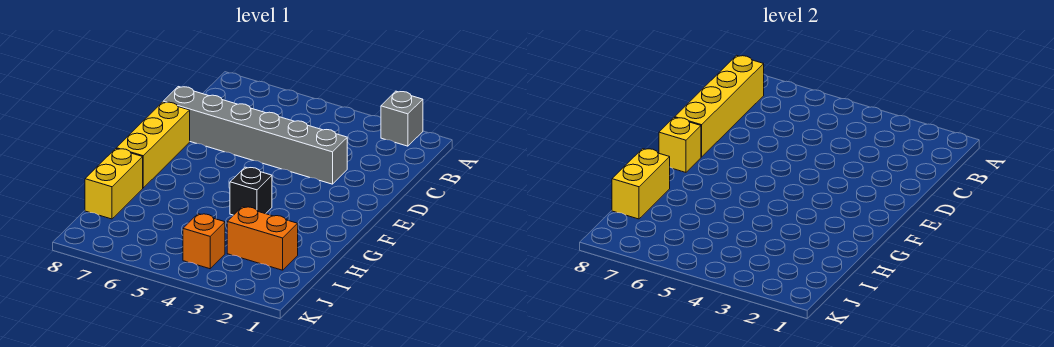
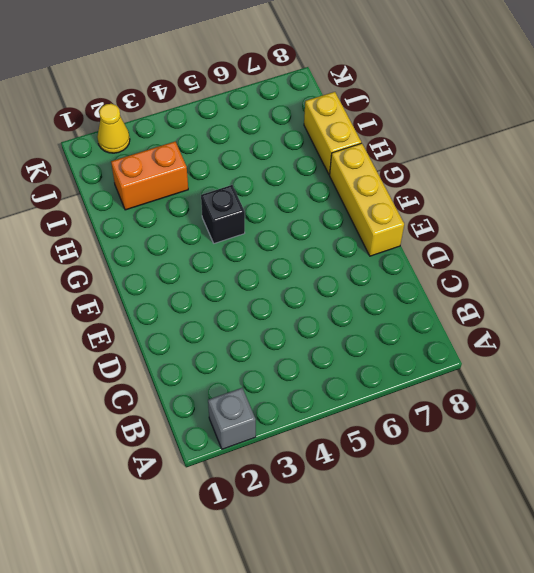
yellow 1x1 cone [97,104,130,153] -> none
none -> grey 1x6 brick [163,87,347,184]
none -> orange 1x1 brick [183,214,225,269]

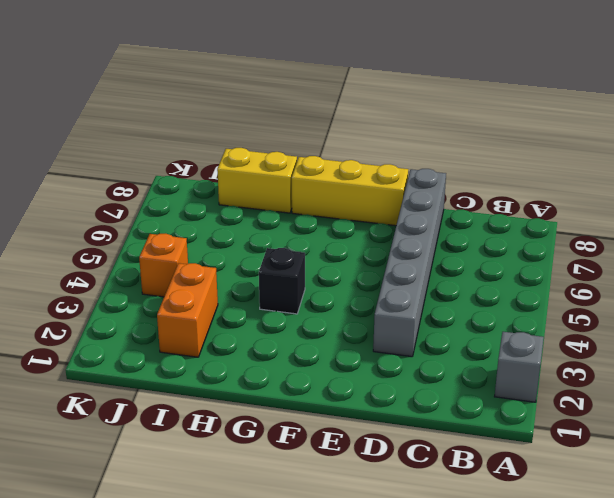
none -> yellow 1x4 brick [675,55,764,157]
none -> yellow 1x1 brick [659,118,701,172]

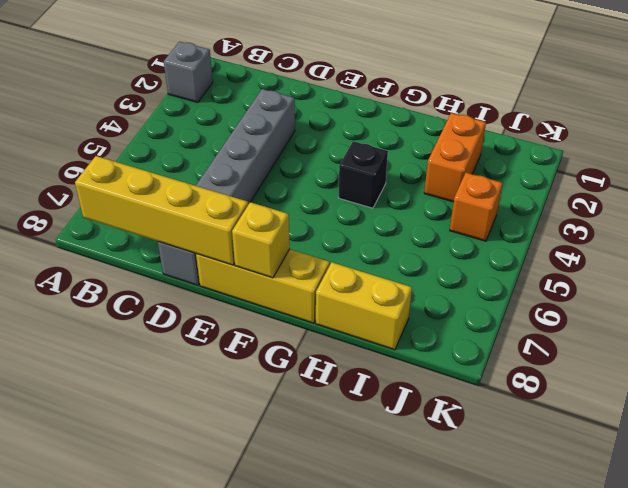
none -> yellow 1x2 brick [612,149,670,219]

